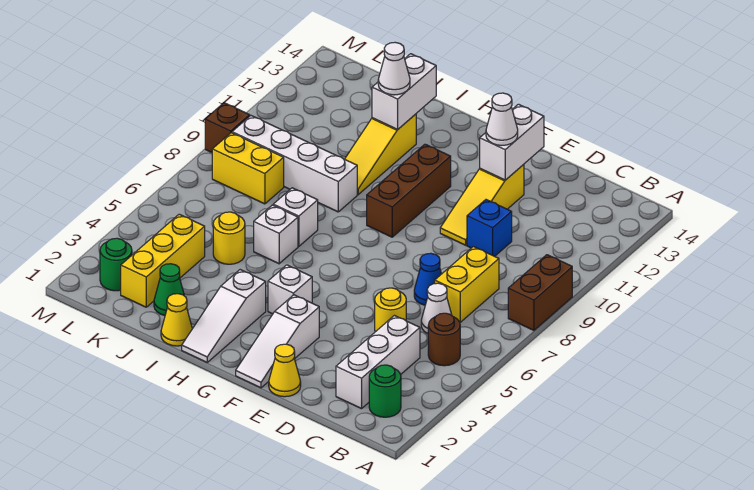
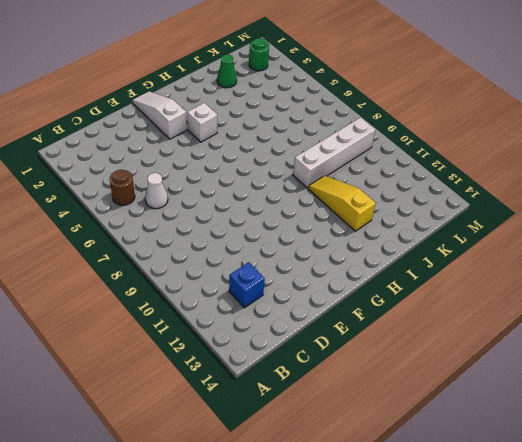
blue 1x1 brick [229,262,265,308] -> blue 1x1 brick moved to [467,200,512,256]
none -> brown 1x2 brick [508,255,572,330]
none -> green 1x1 round brick [369,365,401,417]
none -> white 1x3 brick [336,316,420,409]
none -> yellow 1x2 brick [435,247,499,322]

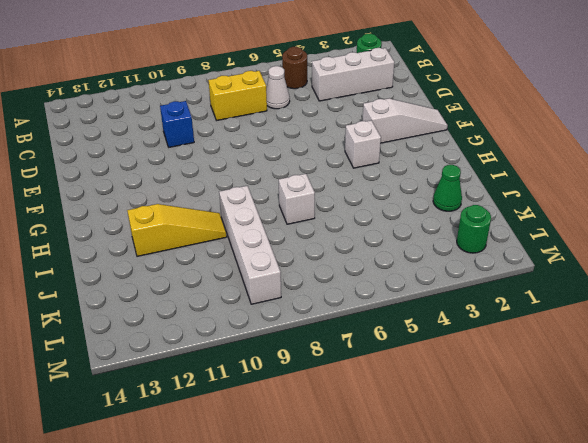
none -> brown 1x2 brick [508,255,572,330]
none -> yellow 1x1 round brick [375,288,406,332]
none -> blue 1x1 cone [414,253,441,305]
none -> yellow 1x1 cone [269,344,301,397]

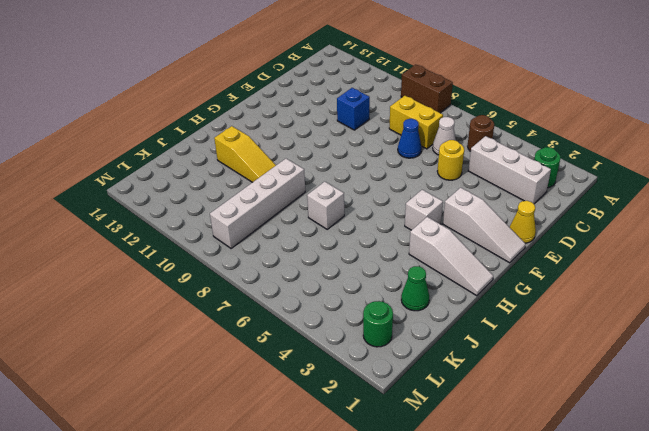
none -> yellow 1x3 slope [440,164,524,245]
none -> brown 1x3 brick [367,144,451,237]
none -> yellow 1x1 cone [161,294,192,346]
none -> white 1x1 brick [254,205,298,264]

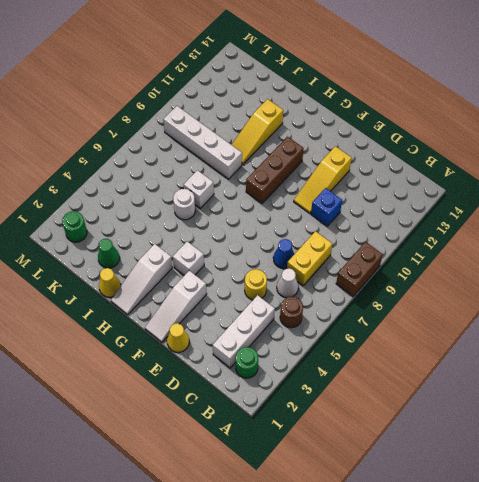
white 1x1 round brick [173,189,195,220] -> white 1x1 brick [254,205,298,264]
none -> yellow 1x1 round brick [213,212,245,264]
none -> yellow 1x3 brick [121,214,205,307]
none -> yellow 1x2 brick [212,133,284,204]
none -> brown 1x1 brick [205,103,250,152]

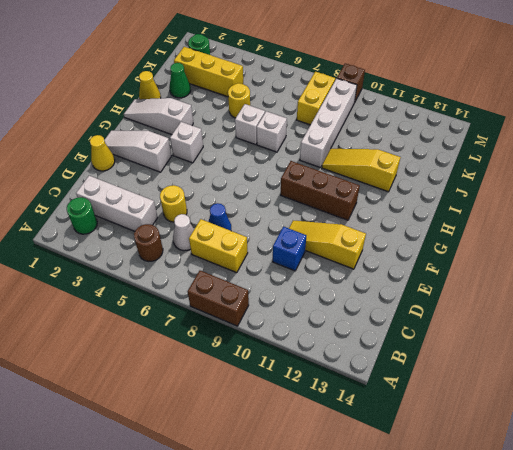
none -> white 1x2 brick [480,104,544,180]
none -> white 1x2 brick [372,54,436,129]
none -> white 1x1 cone [486,93,518,145]
none -> white 1x1 cone [378,42,410,95]

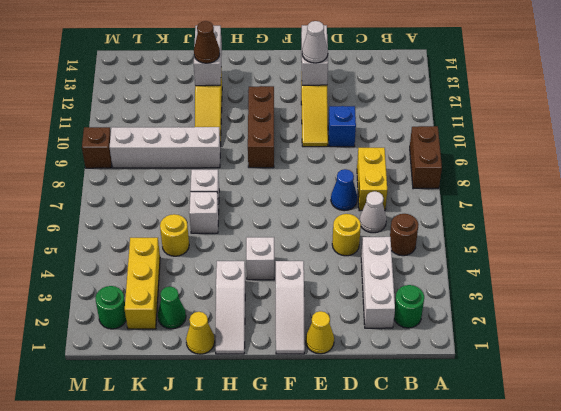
brown 1x1 cone [194,21,220,63] -> white 1x1 cone [378,42,410,95]
none -> yellow 1x2 brick [212,133,284,204]

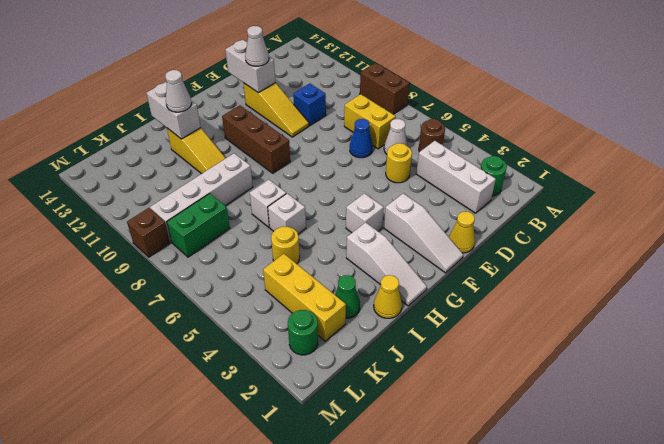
green 1x2 brick [167,194,230,257] -> yellow 1x2 brick [212,133,284,204]

